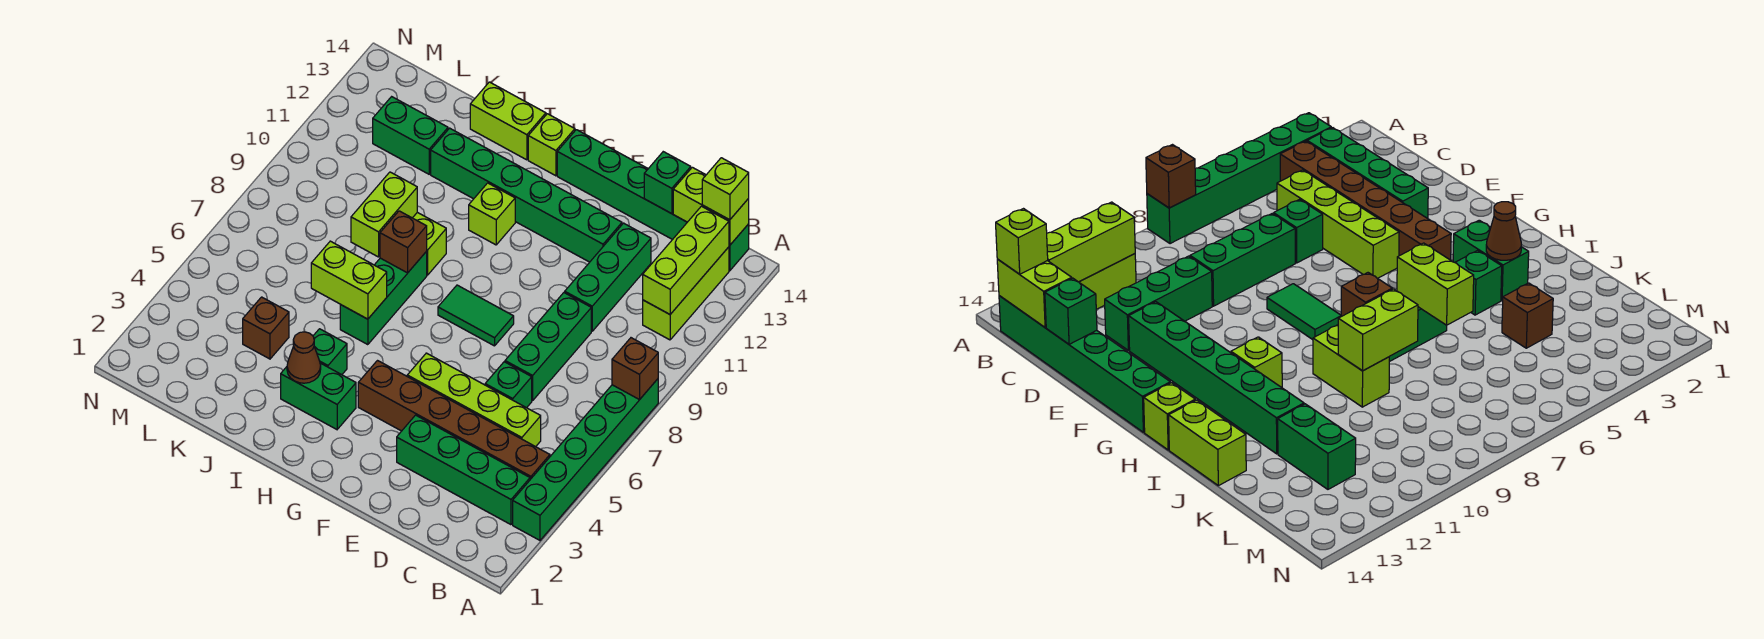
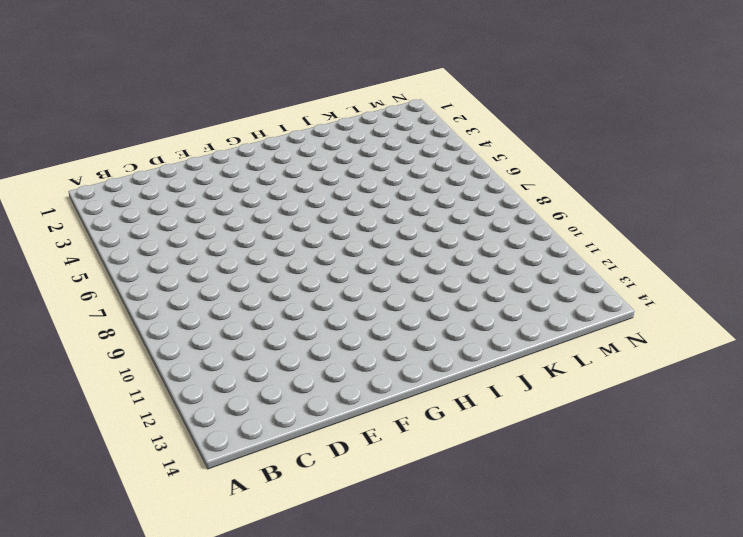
none -> green 1x6 brick [513,379,658,540]
none -> green 1x4 brick [397,415,530,525]
none -> brown 1x6 brick [358,361,550,479]

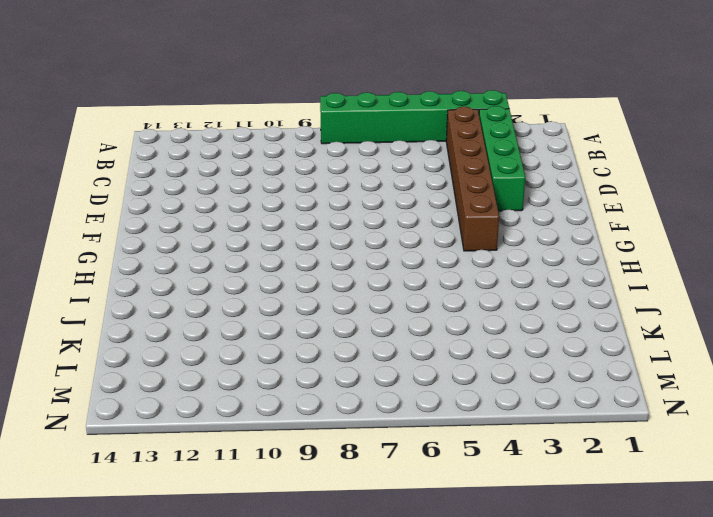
none -> lime 1x3 brick [643,247,729,340]
none -> green 1x6 brick [557,130,749,271]
none -> lime 1x4 brick [407,353,541,447]

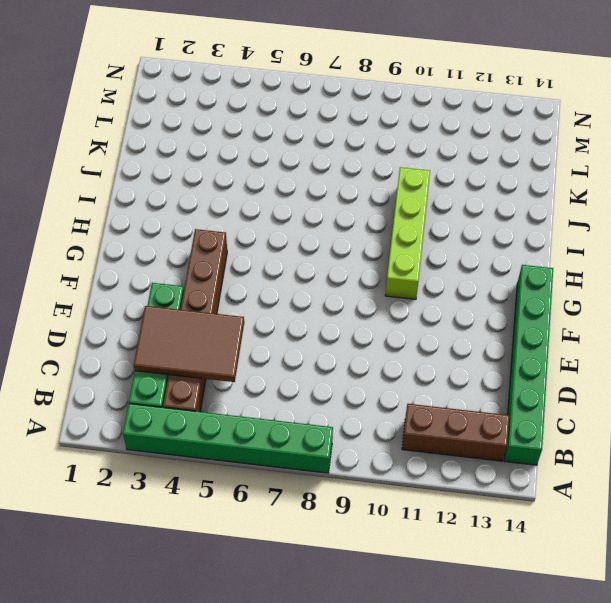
brown 1x3 brick [402,404,509,461] -> lime 1x3 brick [643,247,729,340]
brown 2x3 tile [134,306,244,382] -> none
lime 1x4 brick [385,167,430,299] -> lime 1x4 brick moved to [407,353,541,447]
none -> green 1x1 brick [485,362,532,408]
none -> green 1x3 brick [505,293,591,401]
none -> green 1x3 brick [565,223,651,331]

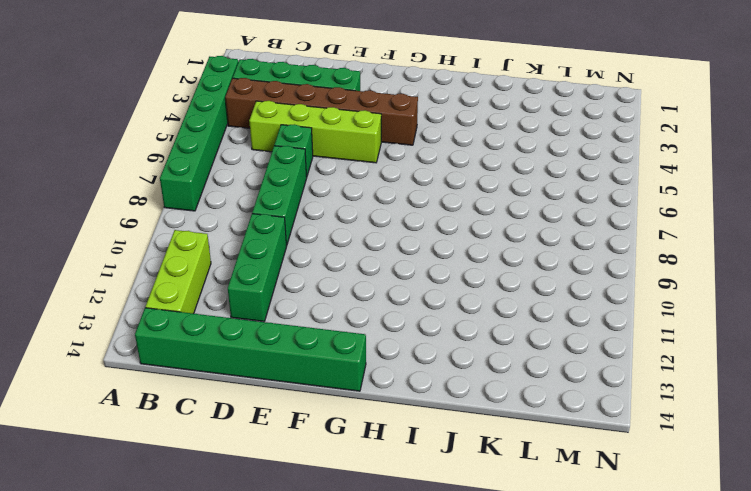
none -> green 1x6 brick [431,128,622,262]
none -> green 1x2 tile [438,285,514,346]
none -> green 1x2 brick [281,363,356,429]

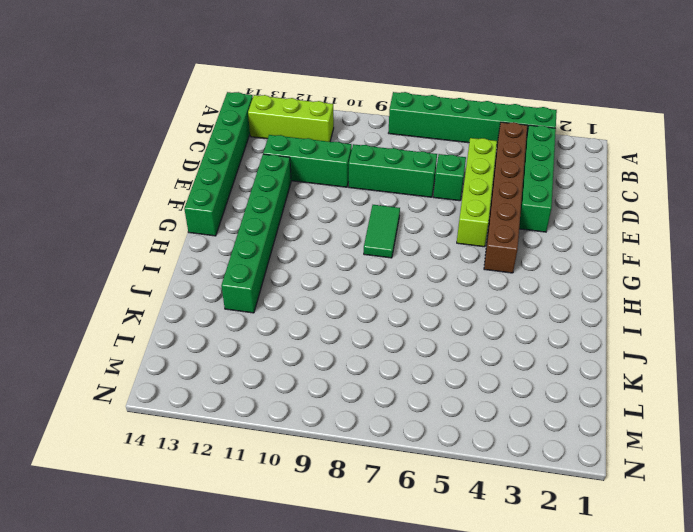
none -> green 1x2 brick [281,363,356,429]
none -> lime 1x1 brick [469,183,515,245]
none -> lime 1x1 brick [528,114,575,176]

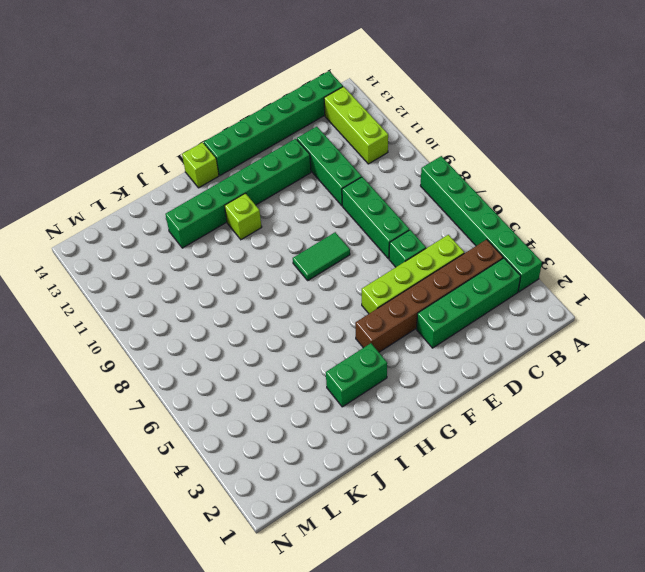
none -> green 1x1 brick [313,329,347,375]
none -> green 1x3 brick [340,252,427,345]
none -> lime 1x2 brick [413,212,446,275]

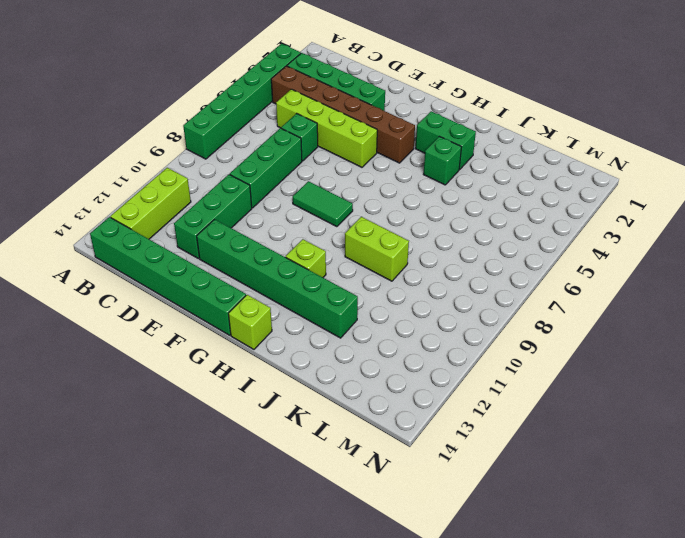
none -> green 1x3 brick [340,252,427,345]
none -> lime 1x2 brick [470,82,546,160]
none -> brown 1x1 brick [243,297,289,359]

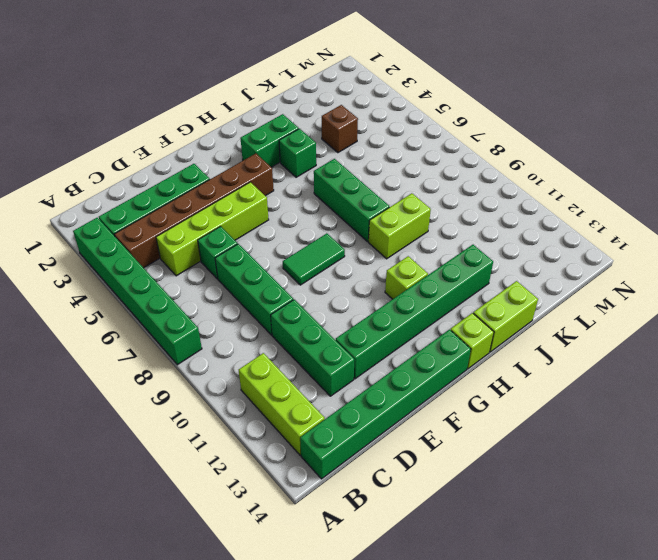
none -> green 1x2 brick [373,97,448,174]
none -> brown 1x1 brick [612,338,658,400]
none -> lime 1x3 brick [643,206,729,314]

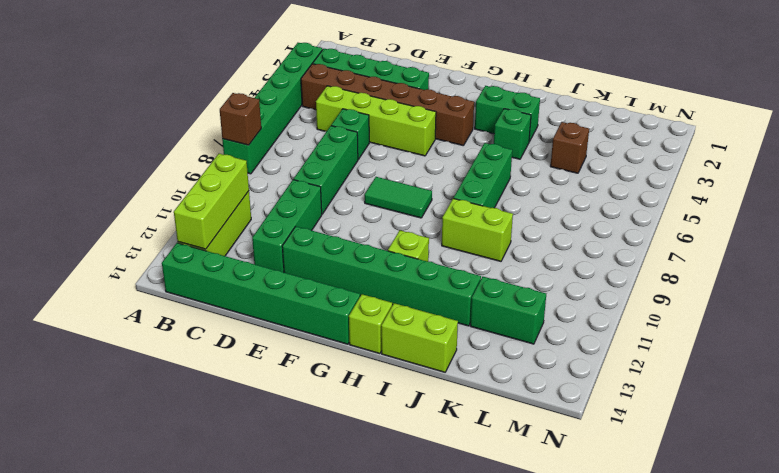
none -> lime 1x2 brick [673,167,749,245]
none -> green 1x1 brick [644,152,691,214]
none -> brown 1x1 cone [287,332,321,383]

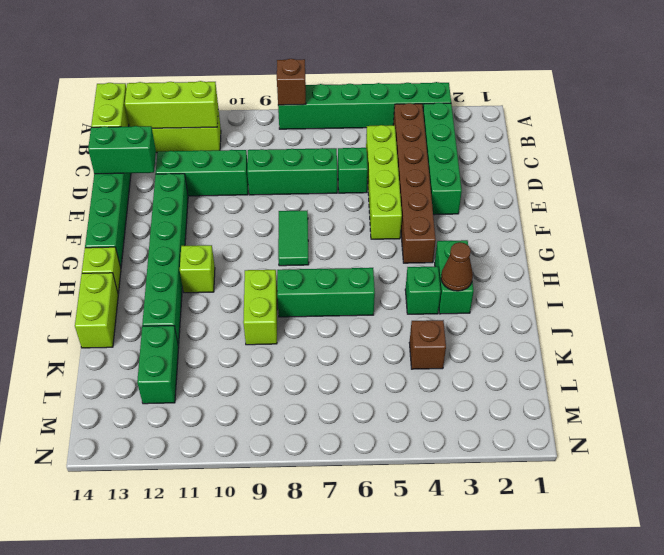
green 1x2 brick [88,126,156,174] -> green 1x1 brick [644,152,691,214]
none -> lime 1x2 brick [311,241,387,319]
none -> brown 1x1 brick [380,211,427,273]
none -> lime 1x2 brick [351,172,417,257]

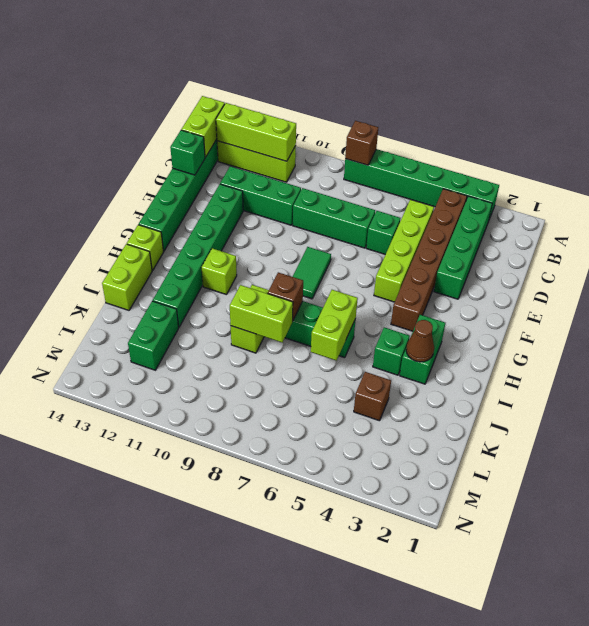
none -> lime 1x1 brick [702,158,749,220]

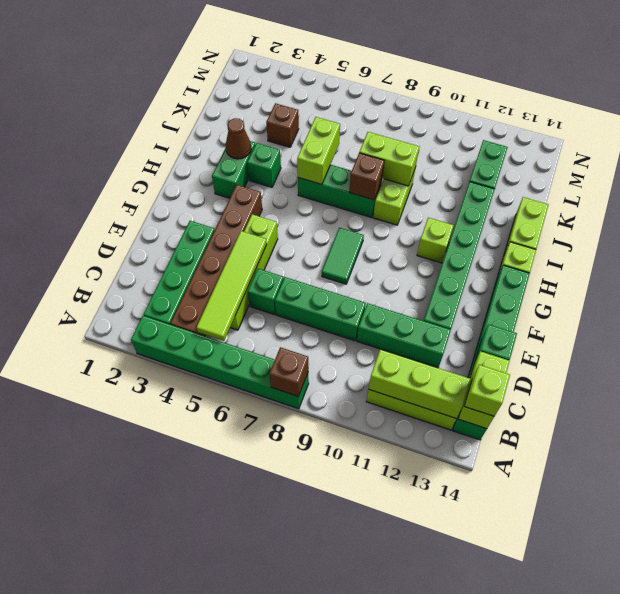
lime 1x4 tile [197,231,267,341] -> none

